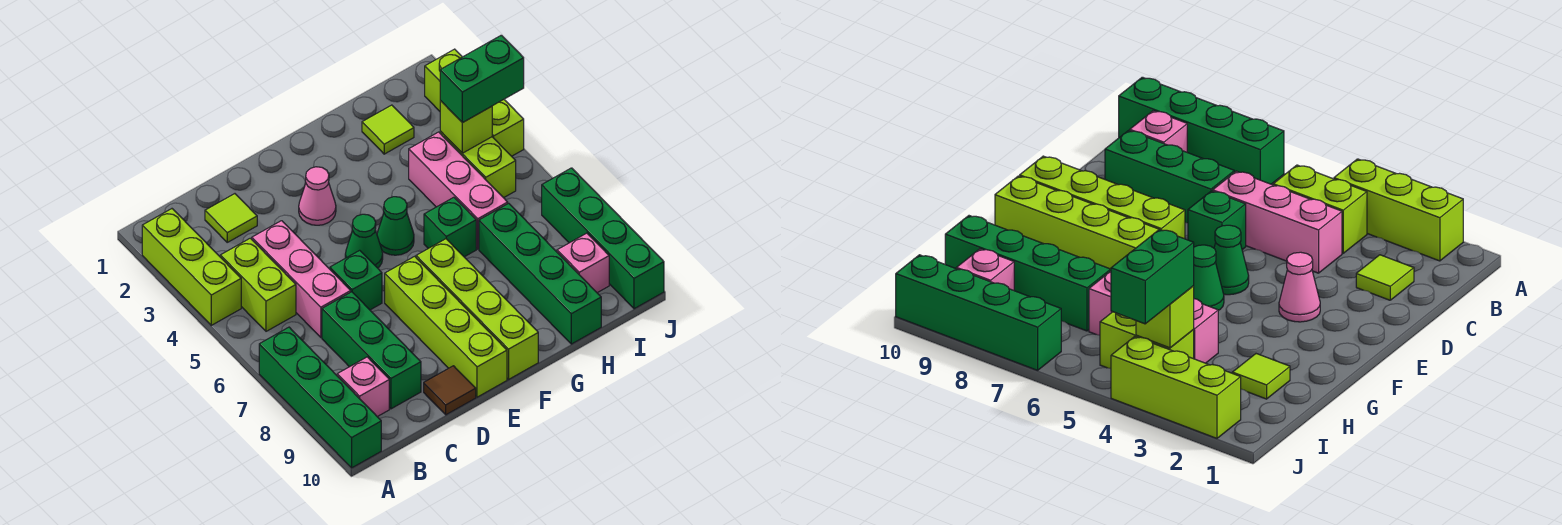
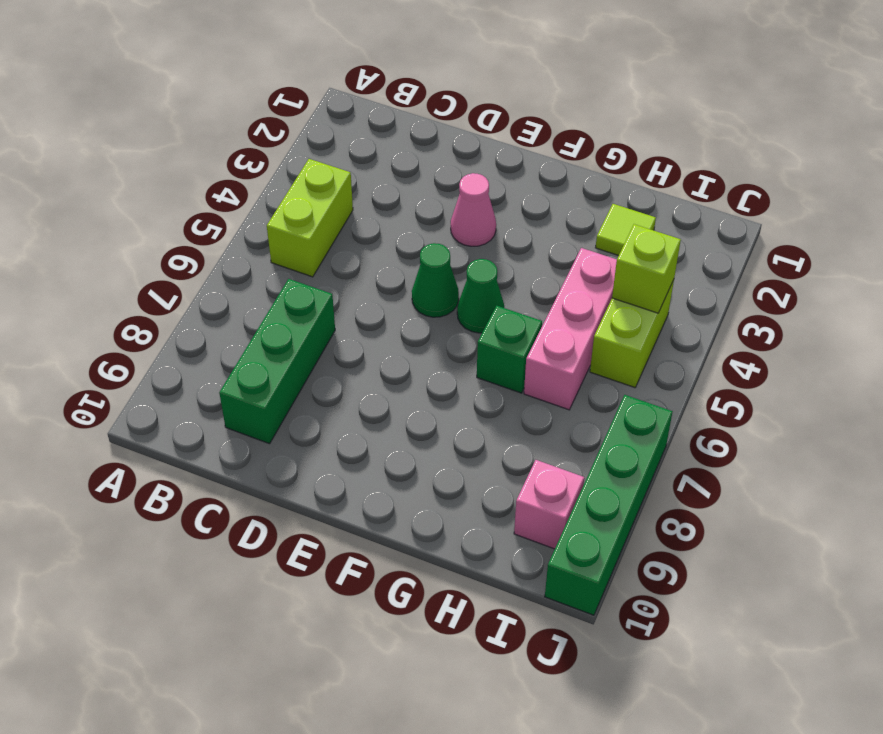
none -> lime 1x3 brick [142,209,241,325]
none -> green 1x4 brick [259,327,381,468]
none -> pink 1x1 brick [337,357,389,417]

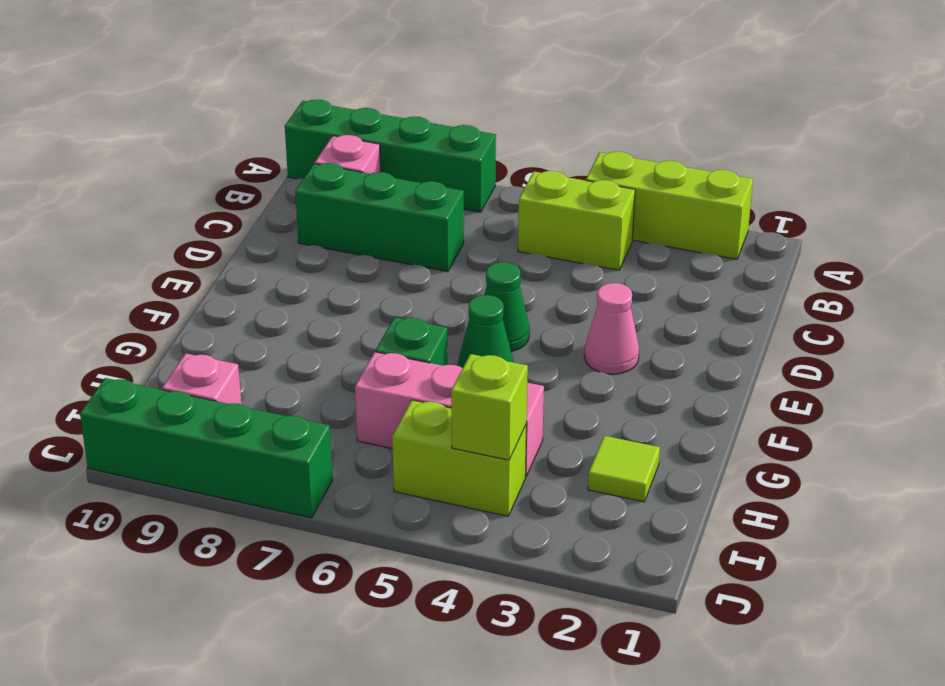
none -> lime 1x1 tile [205,194,257,242]
none -> pink 1x3 brick [252,221,351,337]
none -> green 1x1 brick [330,250,382,310]

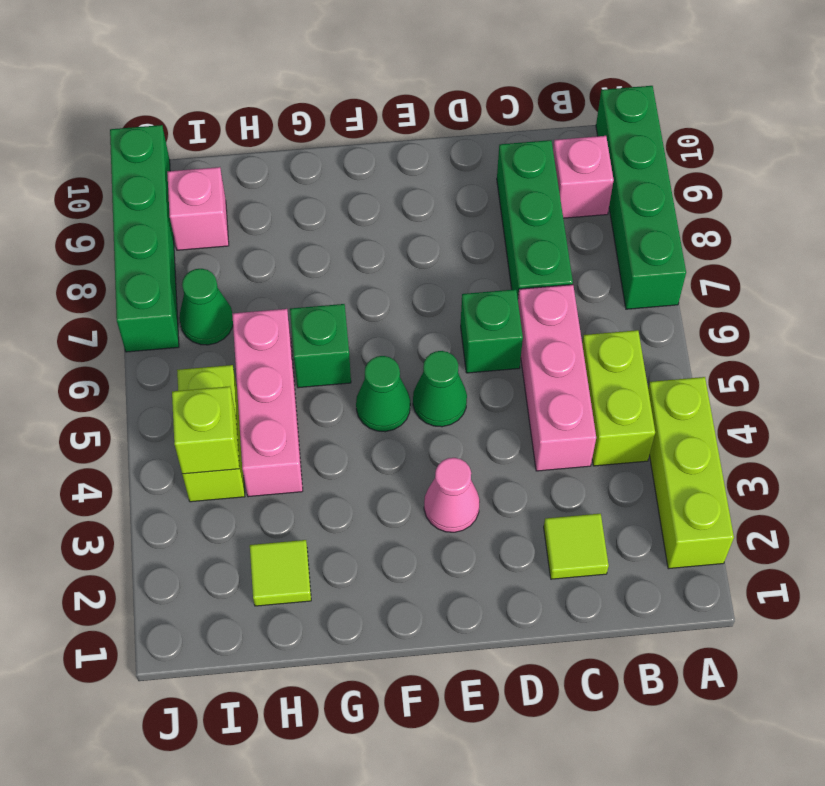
green 1x1 cone [179,269,233,345] -> none
none -> brown 1x1 tile [424,366,476,415]
none -> lime 1x4 brick [385,256,507,397]
none -> lime 1x4 brick [416,239,538,379]

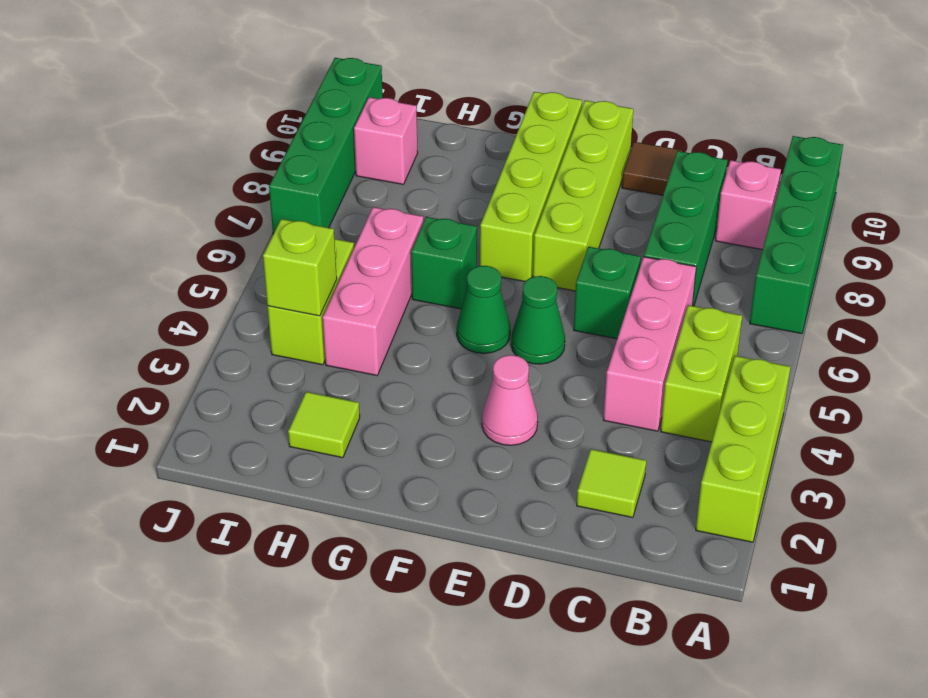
none -> green 1x4 brick [479,203,601,344]
none -> lime 1x3 brick [425,49,524,156]
none -> green 1x2 brick [440,35,524,123]

